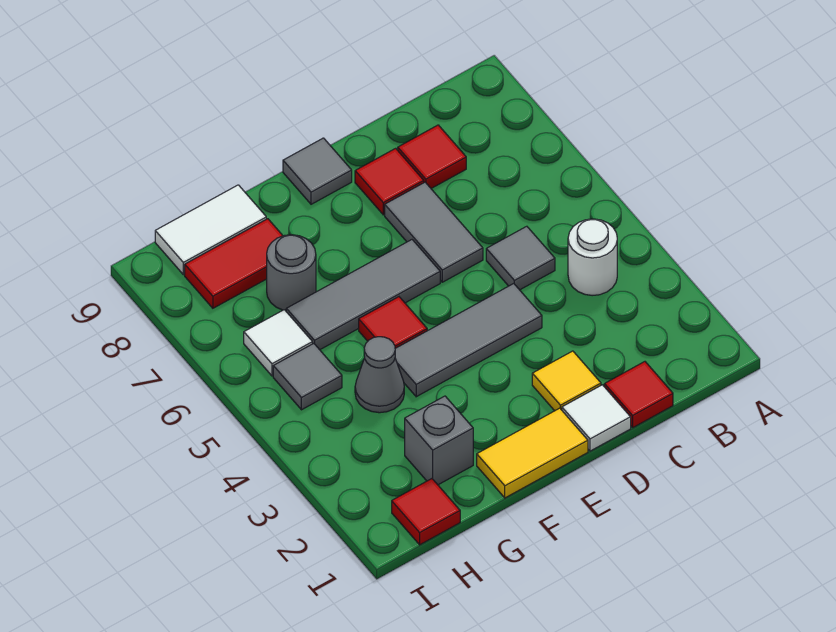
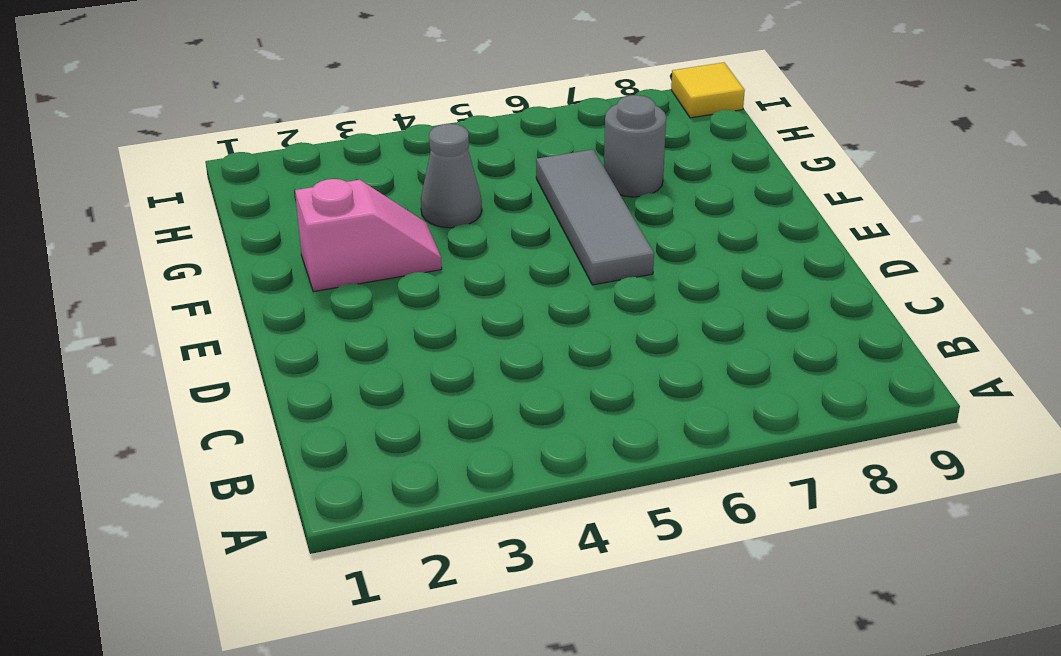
pink 1x2 slope [295,179,442,292] -> none
yellow 1x1 tile [671,62,745,118] -> yellow 1x1 tile moved to [532,351,601,411]
none -> white 1x1 round brick [568,219,617,296]
none -> red 1x1 tile [604,362,673,427]
none -> grey 1x1 tile [486,226,555,290]

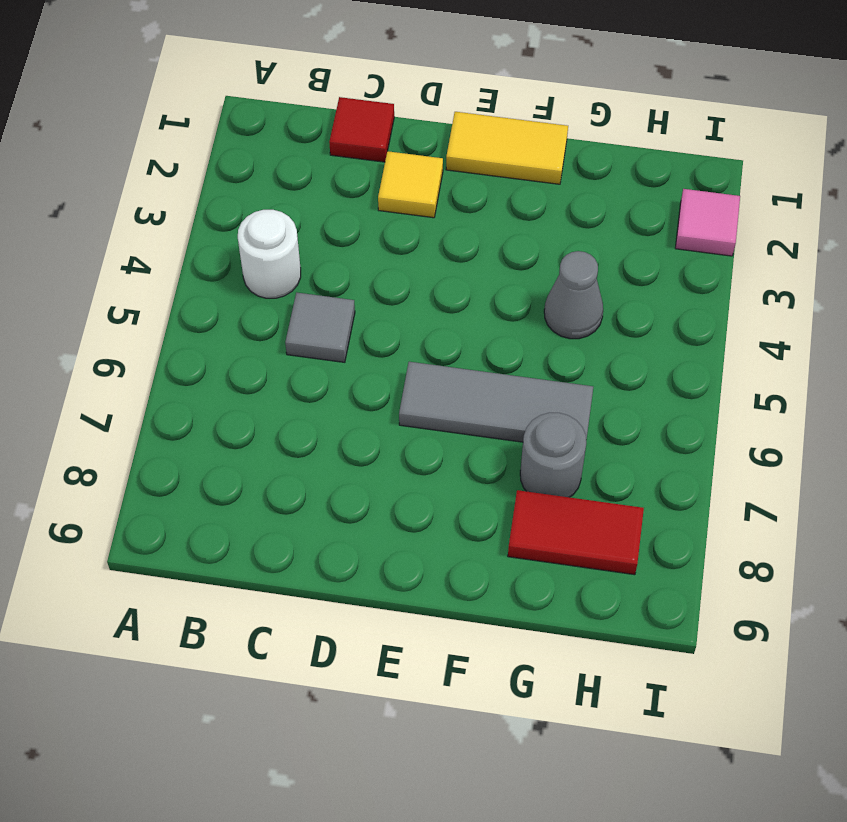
pink 1x1 tile [675,189,740,256] -> none
none -> red 1x1 tile [398,125,466,188]
none -> white 1x1 tile [562,385,631,451]
none -> grey 1x3 tile [395,284,542,397]

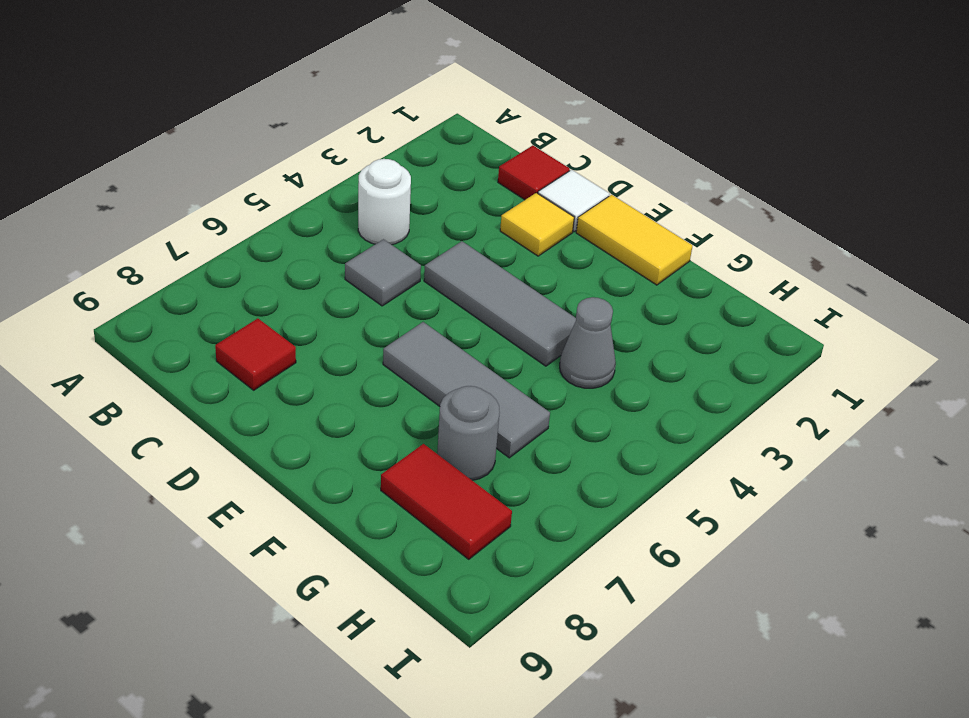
none -> grey 1x2 tile [385,182,483,282]
none -> red 1x1 tile [355,148,424,215]
none -> grey 1x1 tile [283,138,352,204]

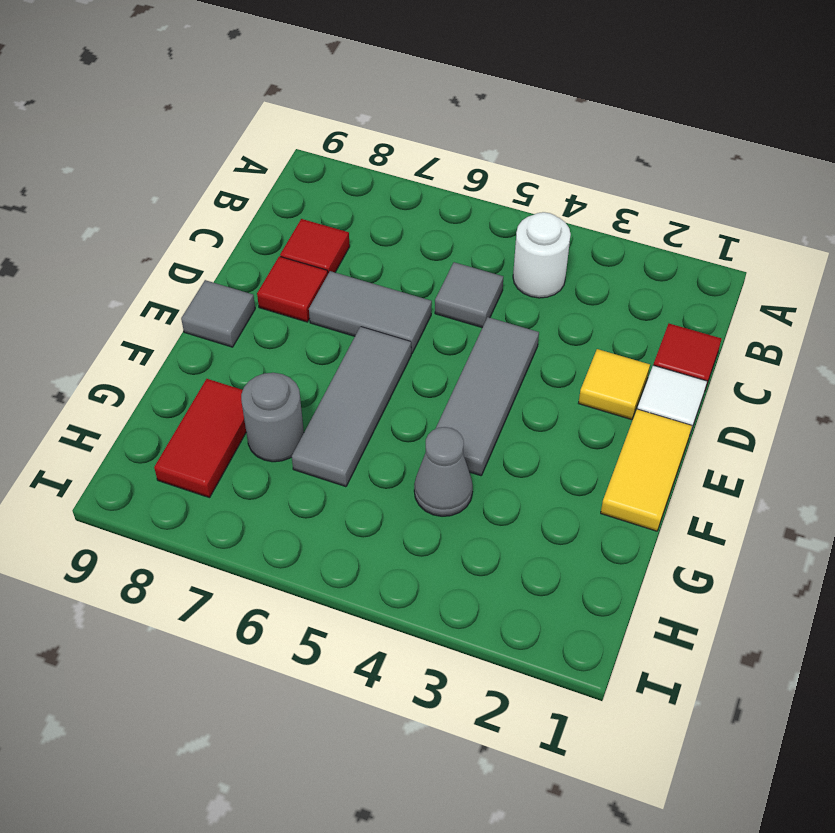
none -> red 1x1 tile [359,297,427,348]
none -> grey 1x1 brick [405,396,473,485]
none -> white 1x2 tile [155,185,266,275]

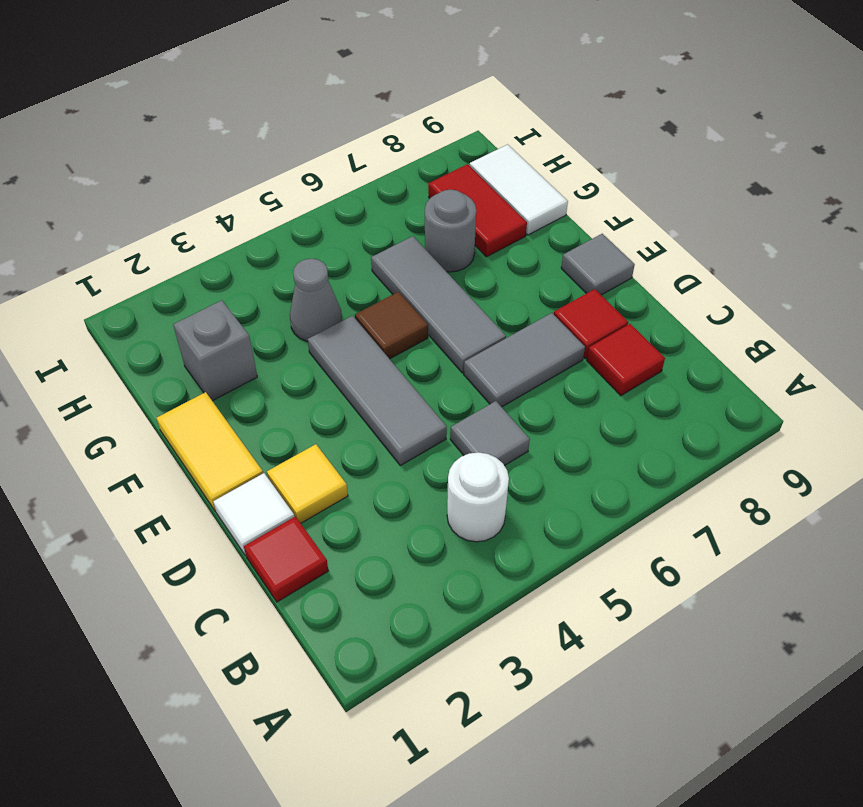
brown 1x1 tile [355,292,428,359] -> red 1x1 tile [359,297,427,348]
none -> red 1x1 tile [392,479,460,545]
none -> grey 1x1 tile [273,343,342,410]
none -> white 1x1 tile [244,310,312,376]

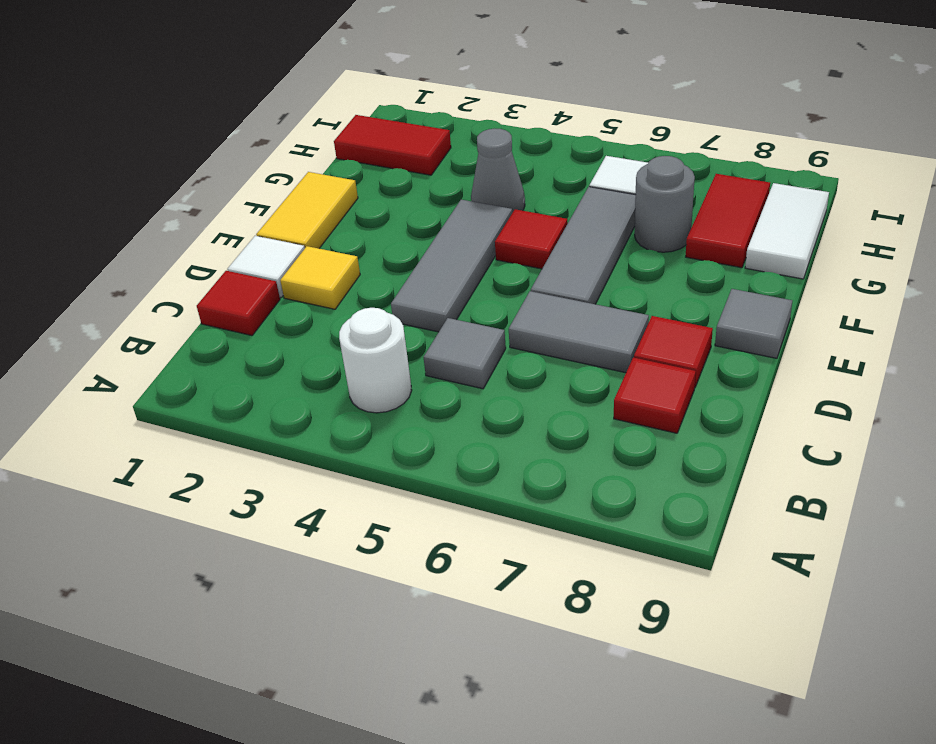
red 1x2 tile [334,115,451,175] -> red 1x1 tile [392,479,460,545]
none -> grey 1x1 brick [405,396,473,485]
none -> grey 1x1 tile [273,343,342,410]

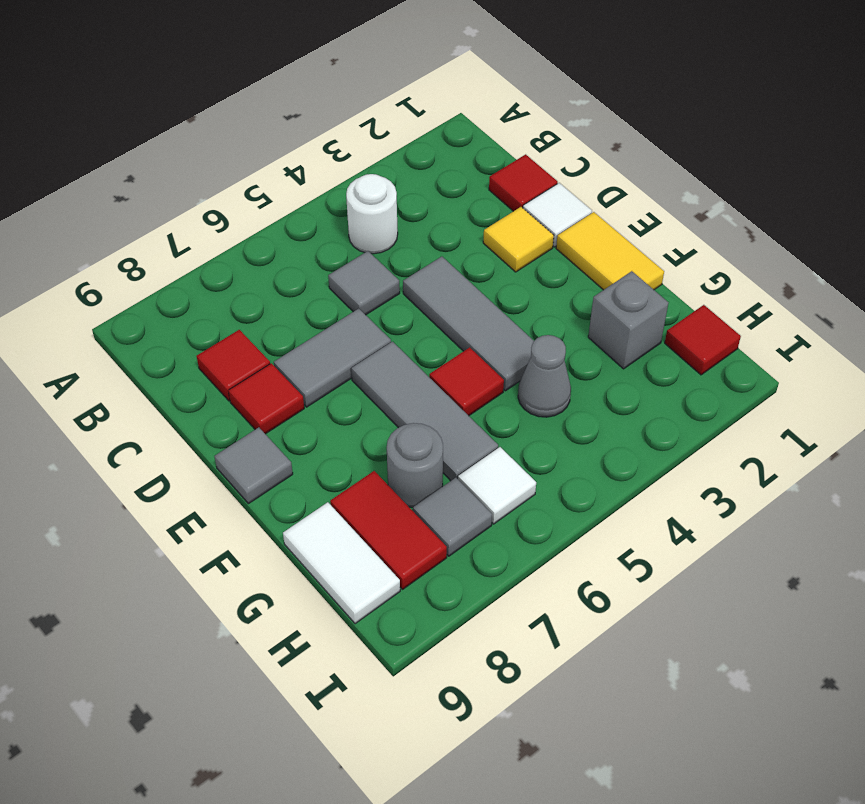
grey 1x1 tile [413,478,492,556] -> grey 1x1 tile moved to [273,343,342,410]

